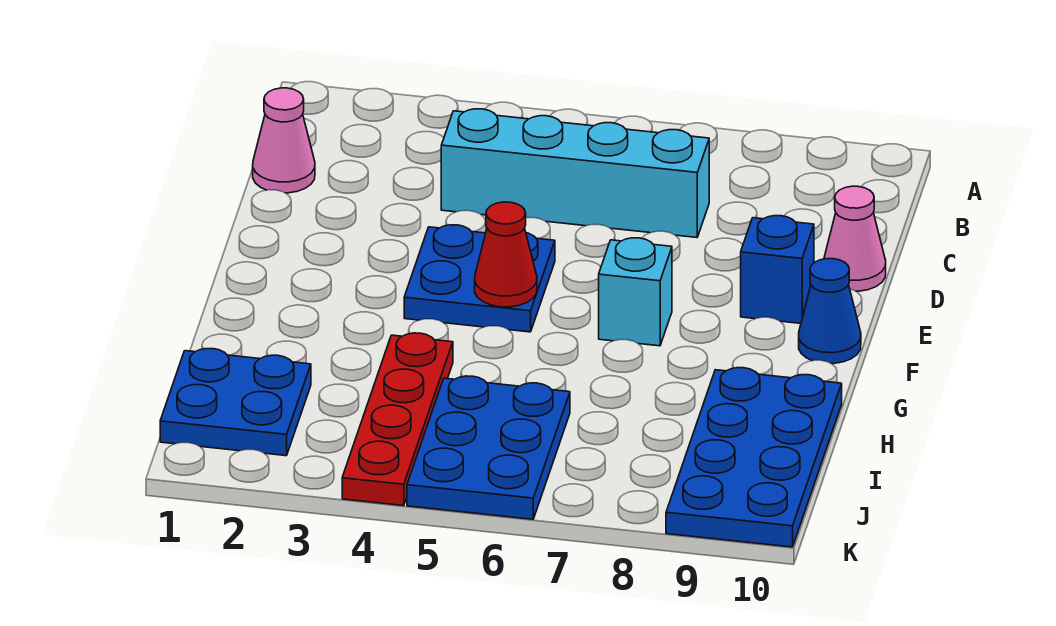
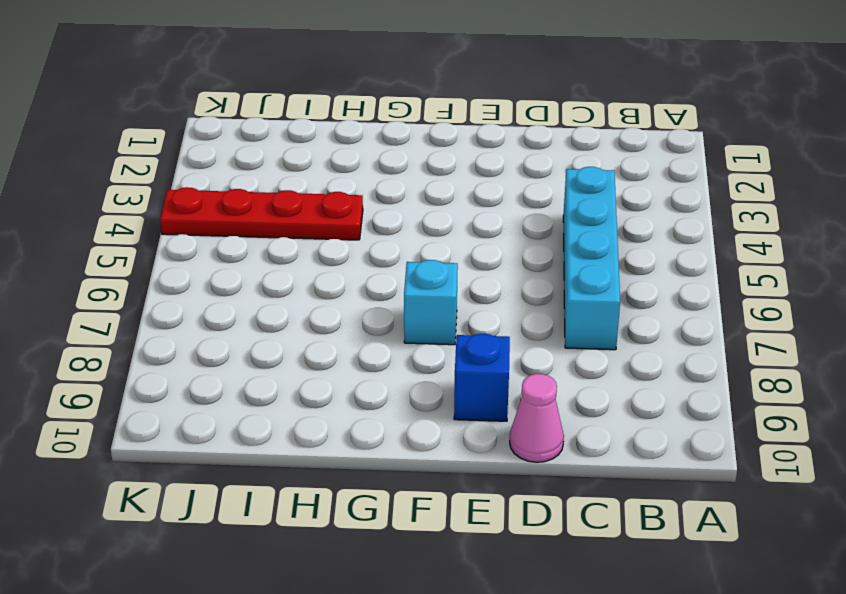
none -> pink 1x1 cone [253,88,315,193]
none -> blue 2x2 plate [404,225,555,332]
none -> blue 1x1 cone [799,259,861,364]

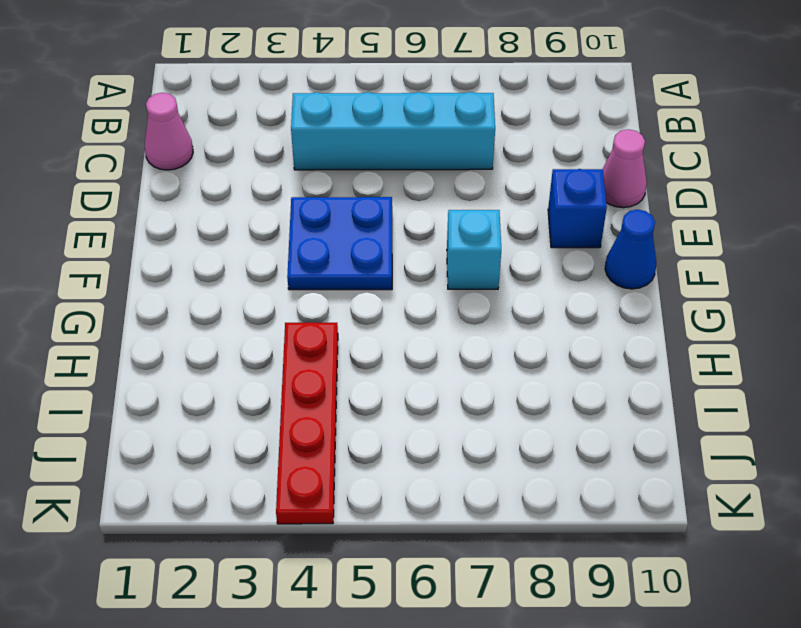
none -> blue 2x4 plate [666,368,842,547]
none -> blue 2x2 plate [160,349,311,456]
none -> blue 2x3 plate [407,376,570,519]

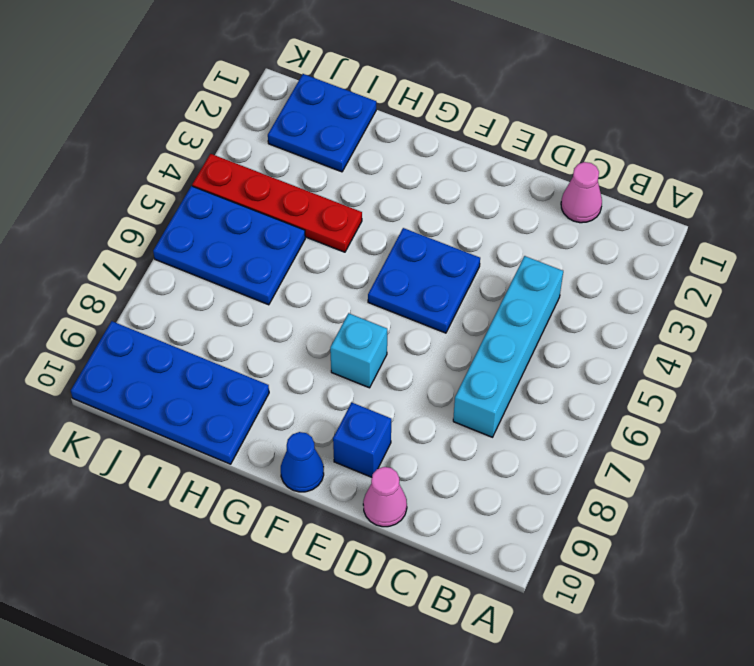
none -> red 1x1 cone [475,202,537,307]

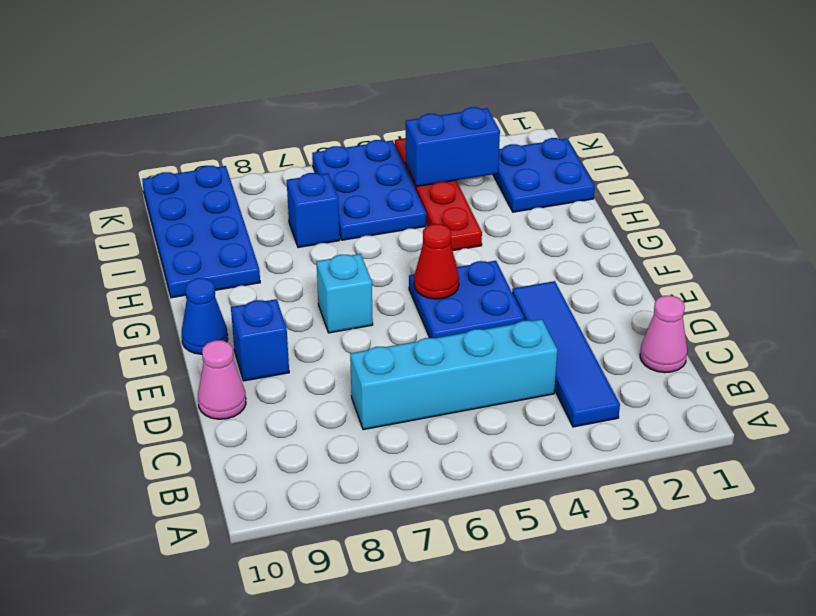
blue 1x4 tile [512,281,620,427] -> none
blue 1x1 brick [287,173,340,247] -> none
blue 1x2 brick [406,107,500,187] -> none

